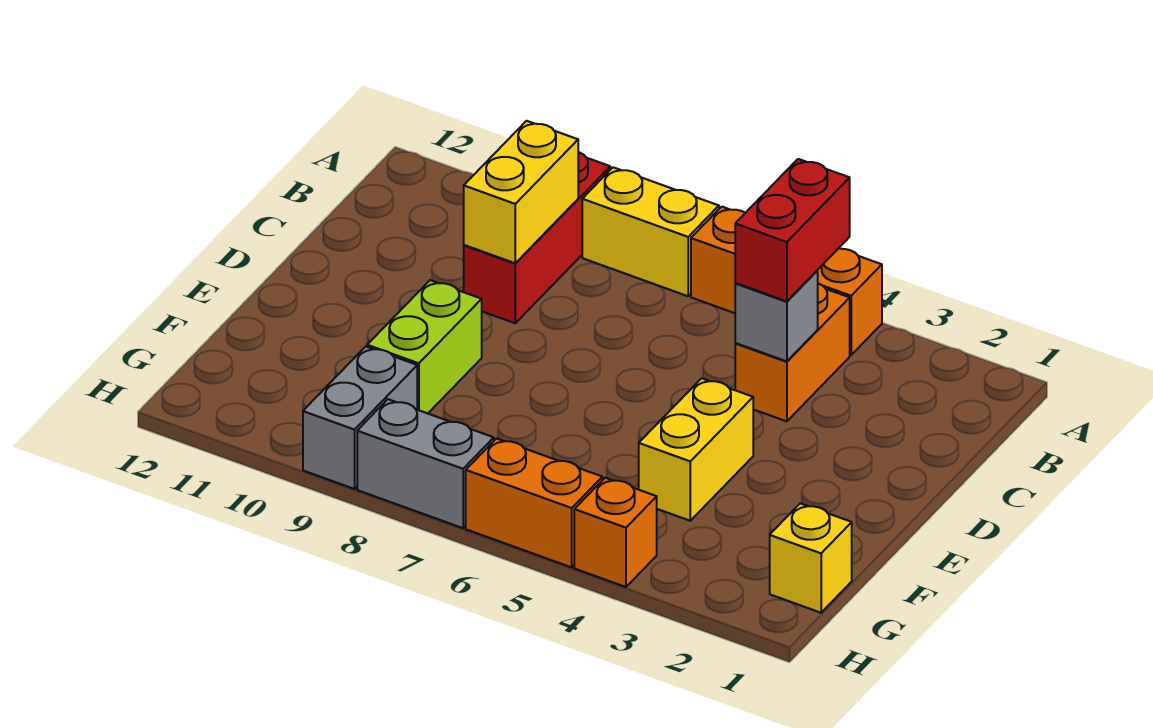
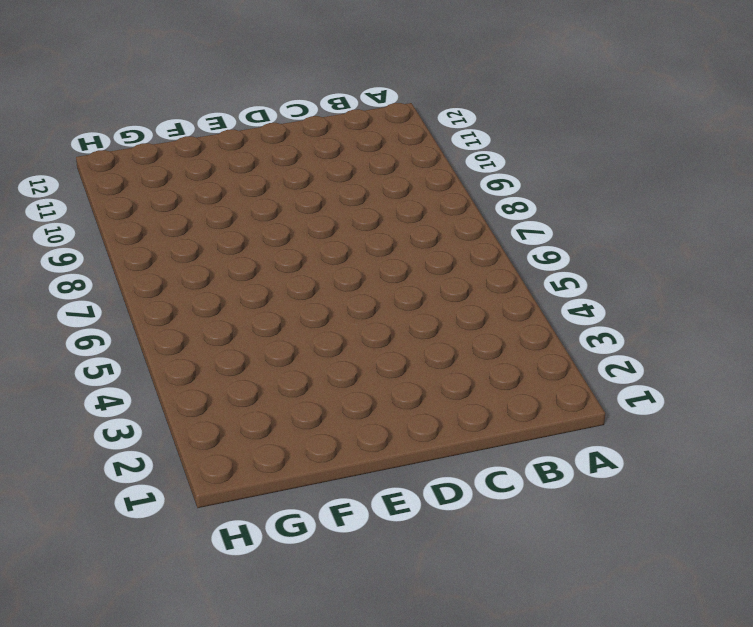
none -> orange 1x3 brick [691,207,882,355]
none -> yellow 1x2 brick [582,167,719,296]
none -> red 1x3 brick [464,152,610,323]

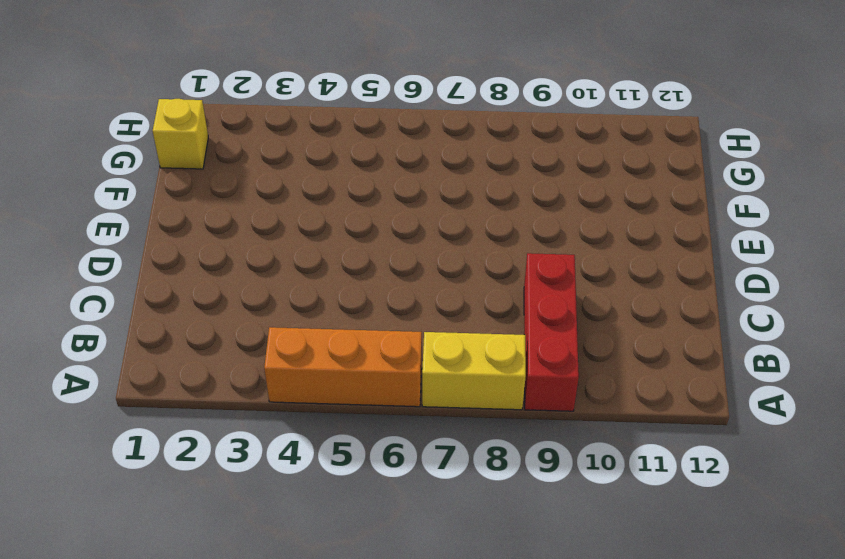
none -> orange 1x2 brick [735,284,850,421]
none -> yellow 1x2 brick [639,378,753,521]
none -> lime 1x2 brick [367,280,482,413]

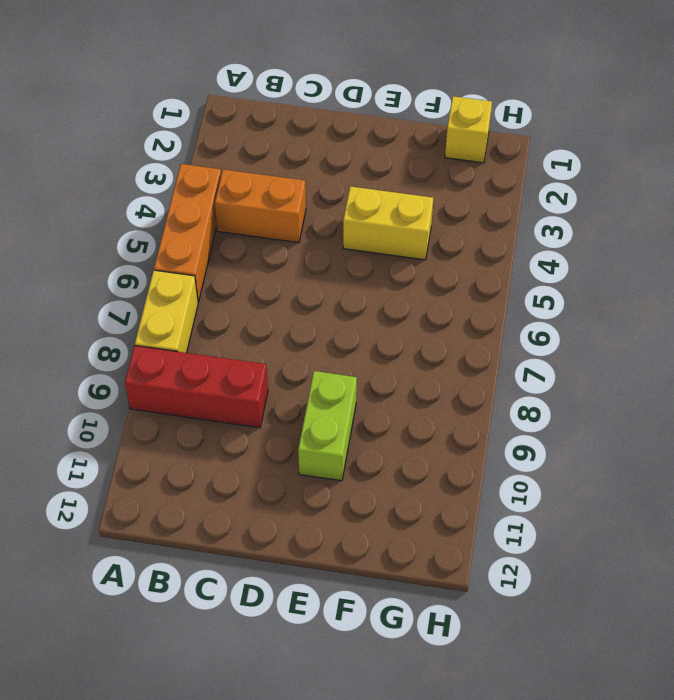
lime 1x2 brick [298,371,357,481] -> lime 1x2 brick turned to [367,280,482,413]
none -> grey 1x2 brick [303,347,417,489]
none -> orange 1x1 brick [574,478,657,587]
none -> orange 1x2 brick [466,438,602,567]

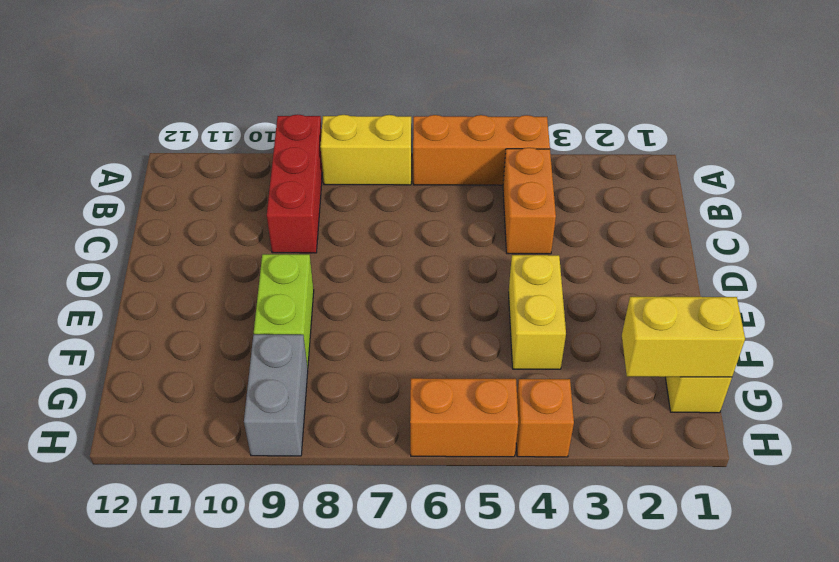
yellow 1x2 brick [622,297,745,377] -> yellow 1x2 brick turned to [464,121,578,263]
none -> grey 1x2 brick [357,399,494,528]
none -> grey 1x1 brick [735,271,818,361]
none -> red 1x2 brick [735,159,850,301]

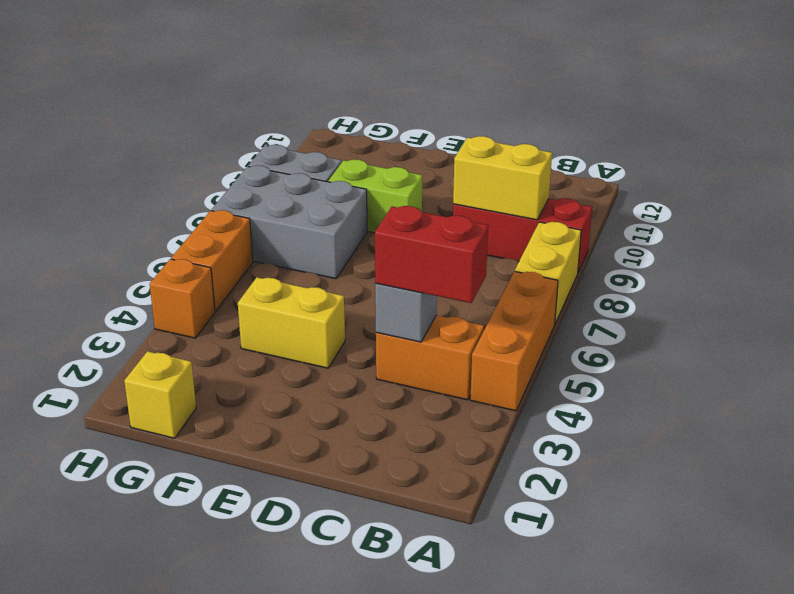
grey 2x3 brick [212,166,367,279] -> grey 1x2 brick [357,399,494,528]

